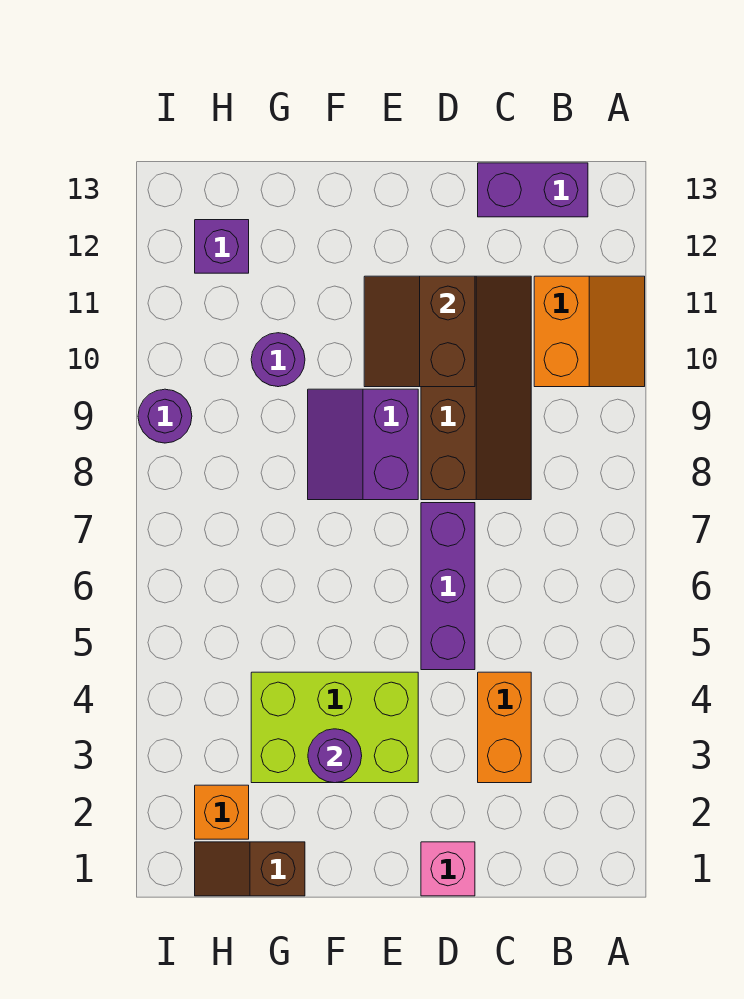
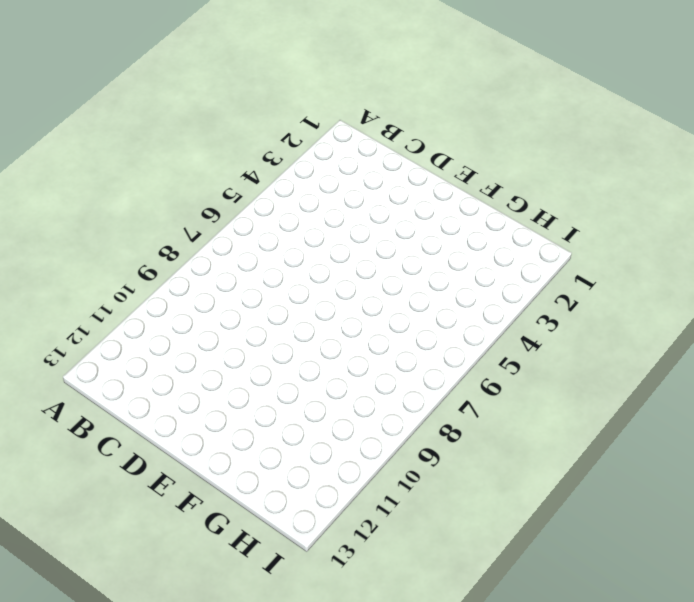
none -> orange 2x2 slope [534,276,645,387]
none -> purple 1x2 brick [478,163,588,217]
none -> orange 1x2 brick [478,672,531,783]

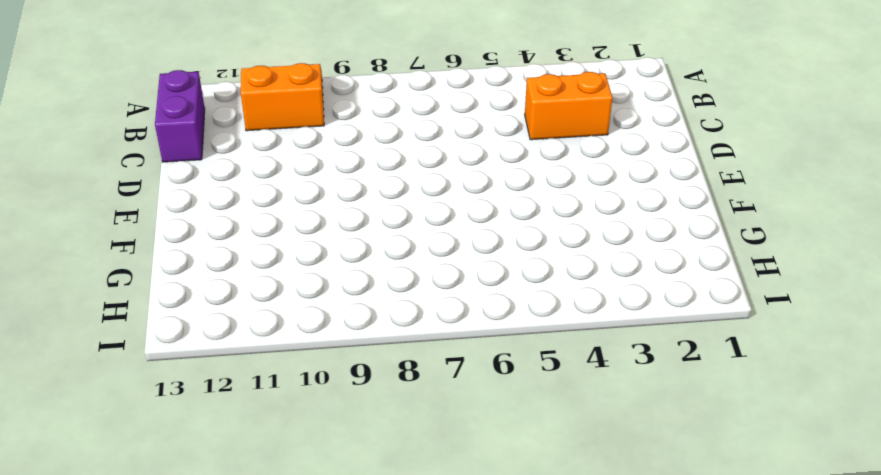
none -> brown 2x4 slope [421,276,531,500]
none -> pink 1x1 brick [421,842,475,896]
none -> purple 1x3 brick [421,503,475,670]

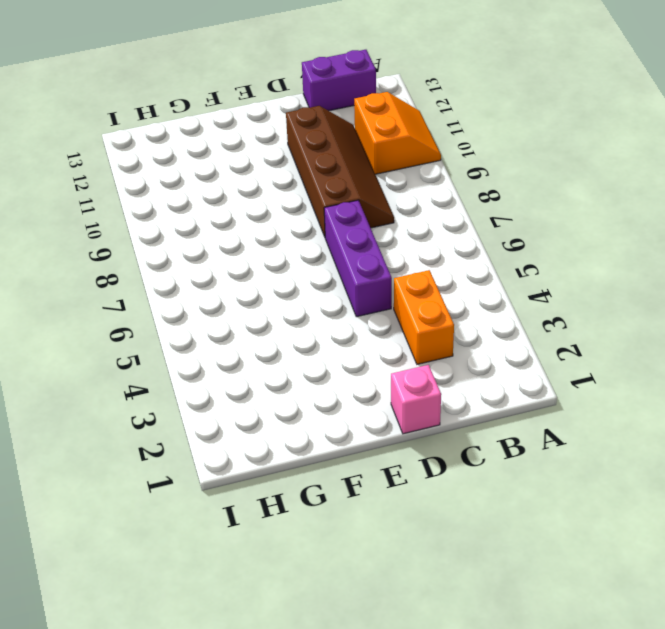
none -> lime 2x3 brick [251,672,418,783]
none -> purple 2x2 slope [308,389,418,500]
none -> brown 1x2 slope [195,842,305,896]

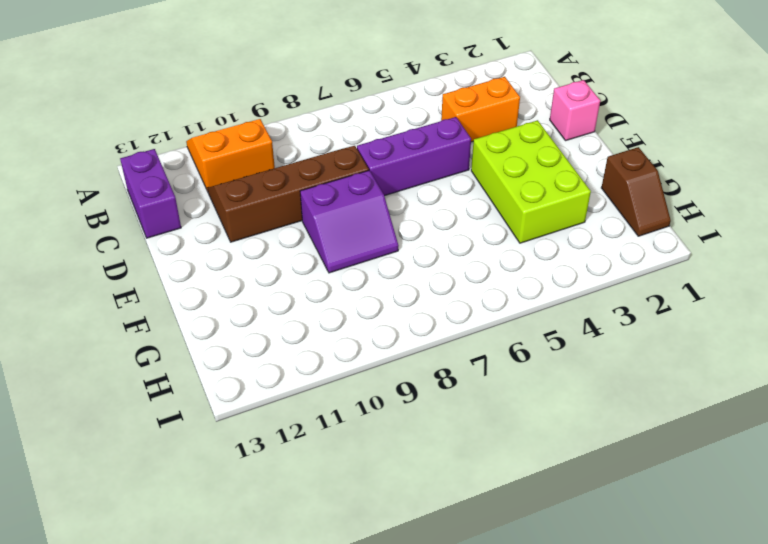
none -> purple 1x1 round brick [251,333,305,387]
none -> orange 1x1 brick [195,785,249,839]
none -> purple 1x1 brick [195,220,249,273]

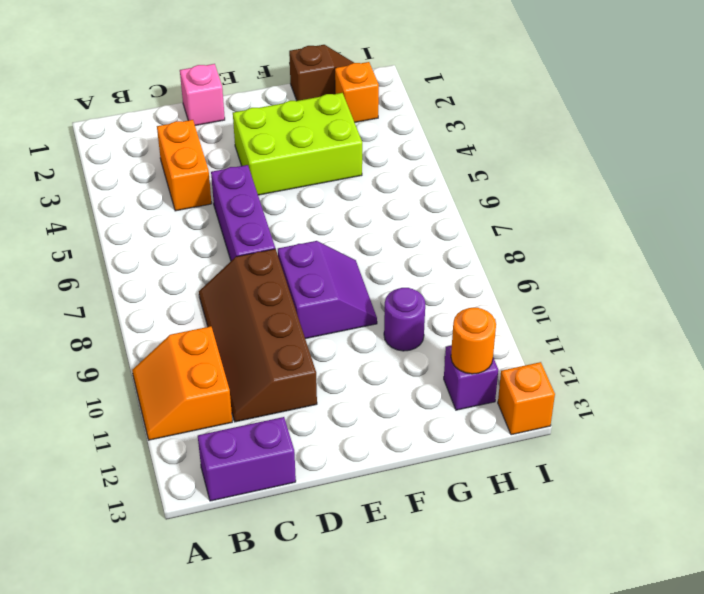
orange 1x1 round brick [451,308,496,374] -> none
orange 1x1 brick [498,362,555,435] -> none
none -> purple 1x1 round brick [138,389,192,443]
none -> brown 2x2 slope [364,276,475,387]
none -> purple 1x1 round brick [308,729,362,783]

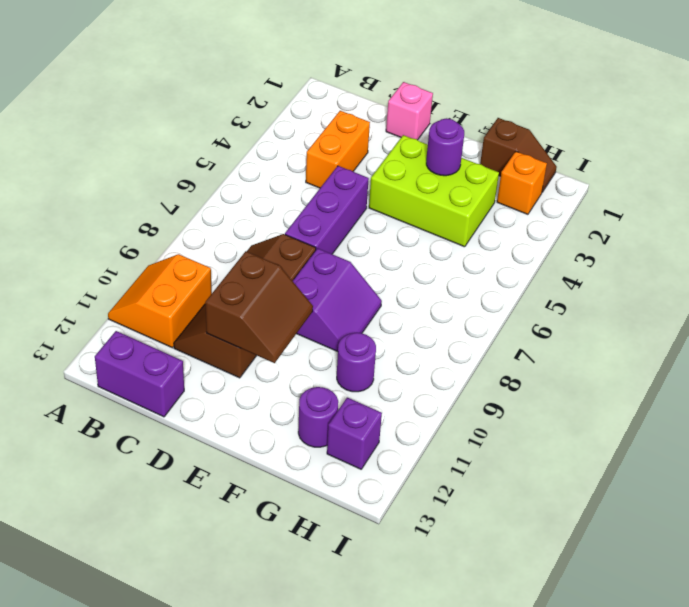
purple 1x1 round brick [298,387,338,447] -> purple 1x1 round brick moved to [138,389,192,443]

